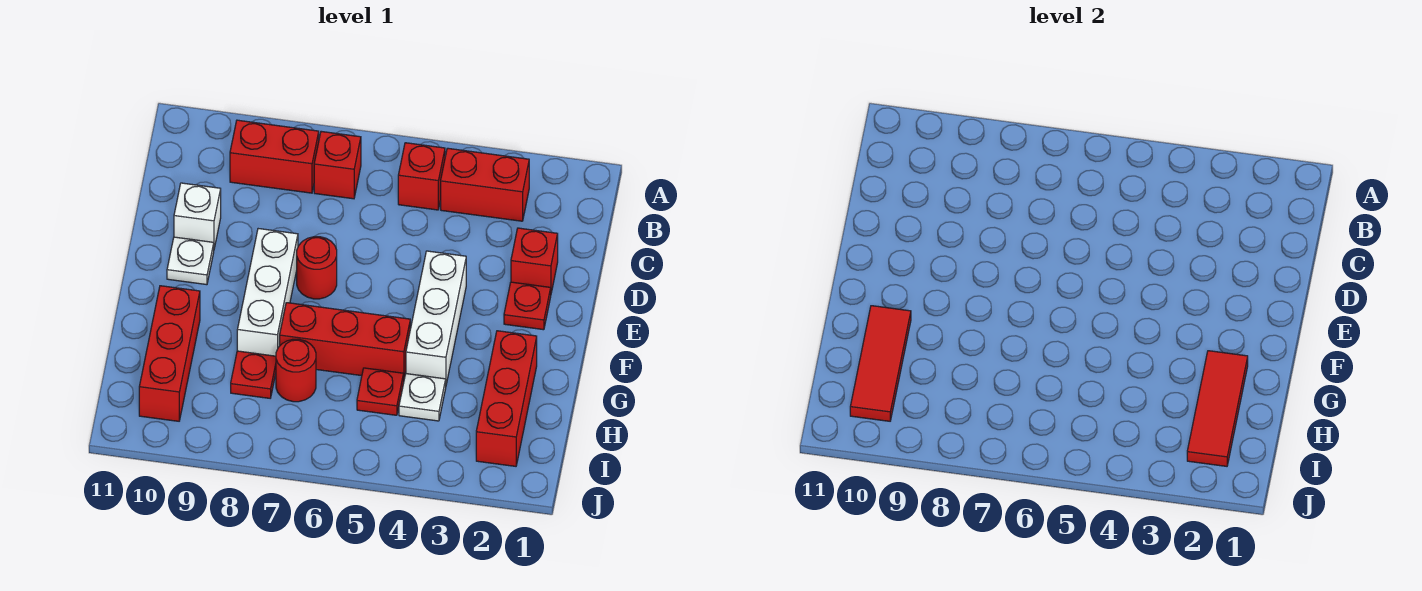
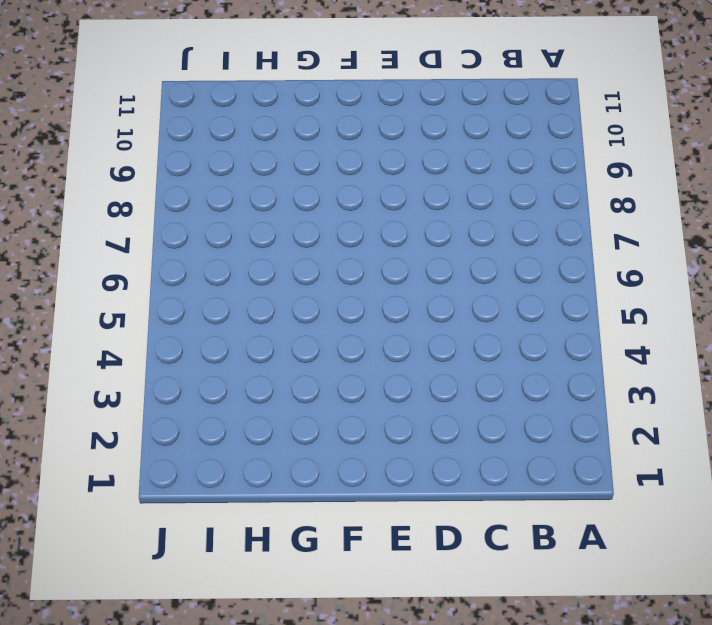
none -> red 1x2 brick [441,148,529,221]
none -> red 1x1 brick [398,143,445,210]
none -> red 1x1 brick [314,131,361,199]

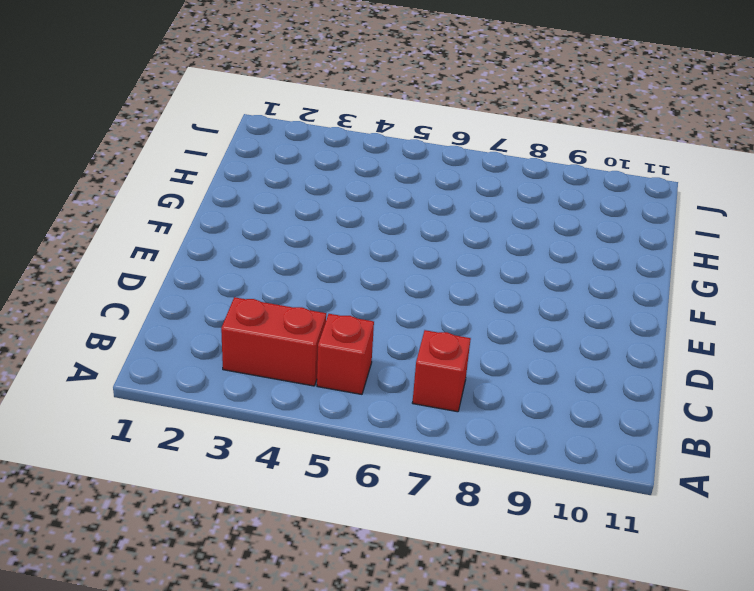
none -> red 1x2 brick [230,120,319,193]
none -> red 1x1 brick [511,228,558,293]
none -> white 1x1 brick [174,183,221,248]

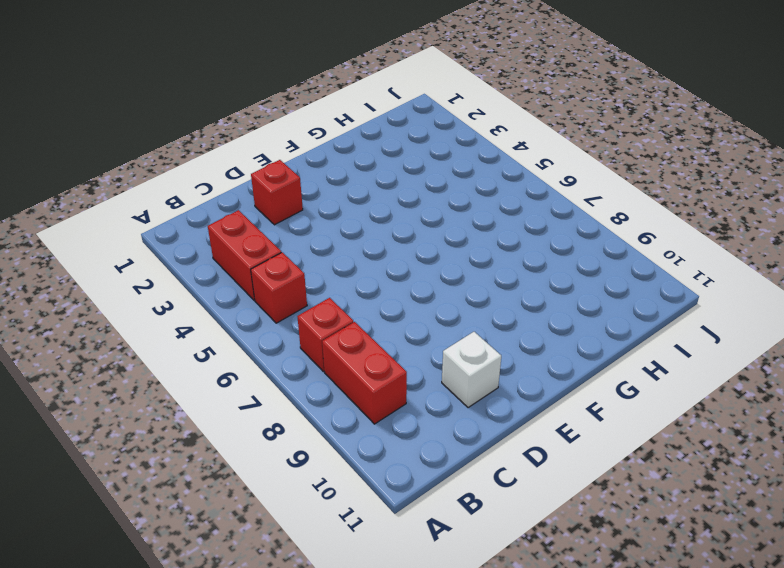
none -> red 1x1 plate [504,282,551,330]
none -> white 1x3 brick [406,251,466,384]
none -> red 1x1 round brick [297,237,337,299]

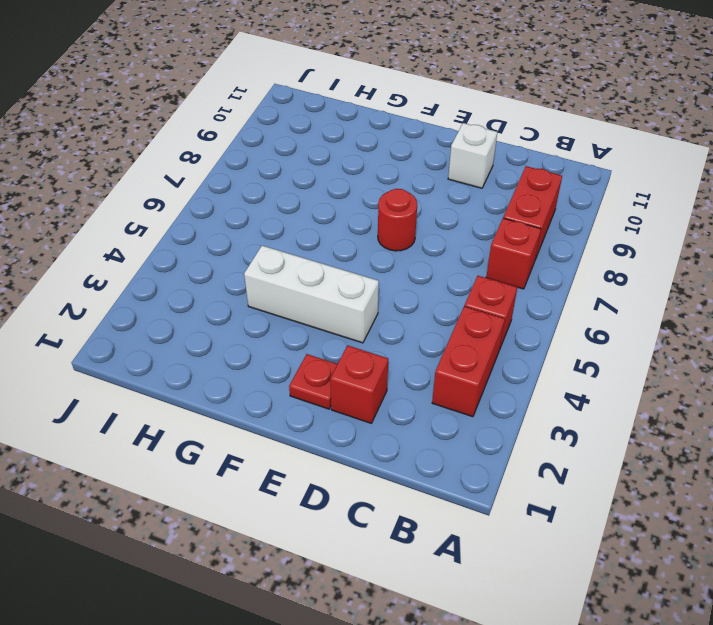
none -> white 1x3 brick [237,229,298,356]
none -> white 1x1 plate [167,237,214,285]
none -> red 1x3 brick [476,331,537,466]

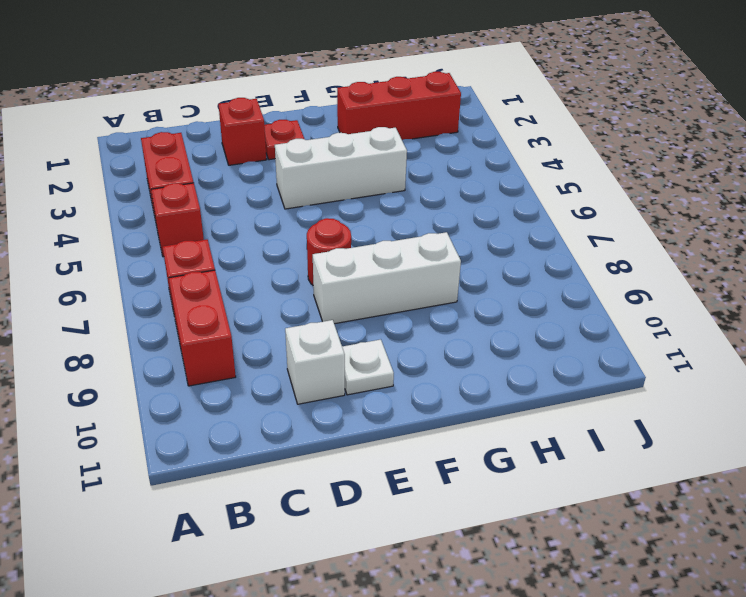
none -> red 1x3 brick [280,303,410,378]
none -> red 1x3 brick [139,286,200,421]
none -> white 1x1 plate [399,374,446,421]

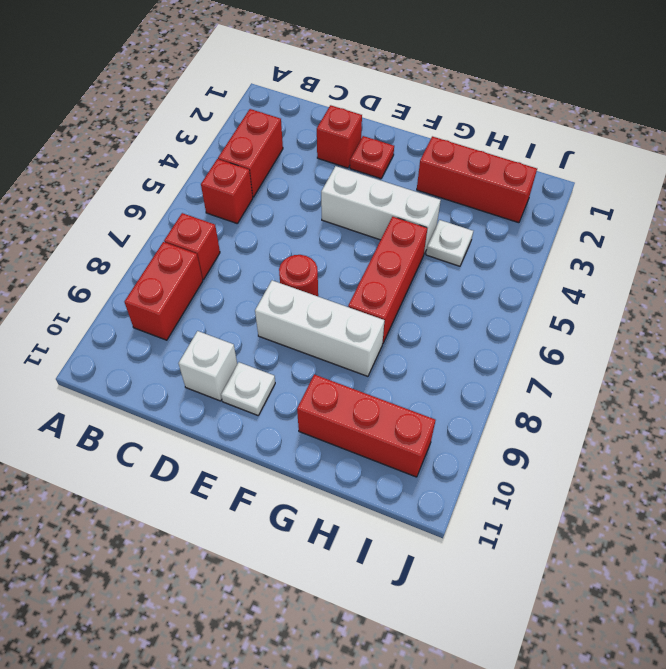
none -> red 1x1 plate [357,368,404,415]
none -> red 1x1 round brick [276,339,316,402]
none -> red 1x1 plate [231,351,276,398]

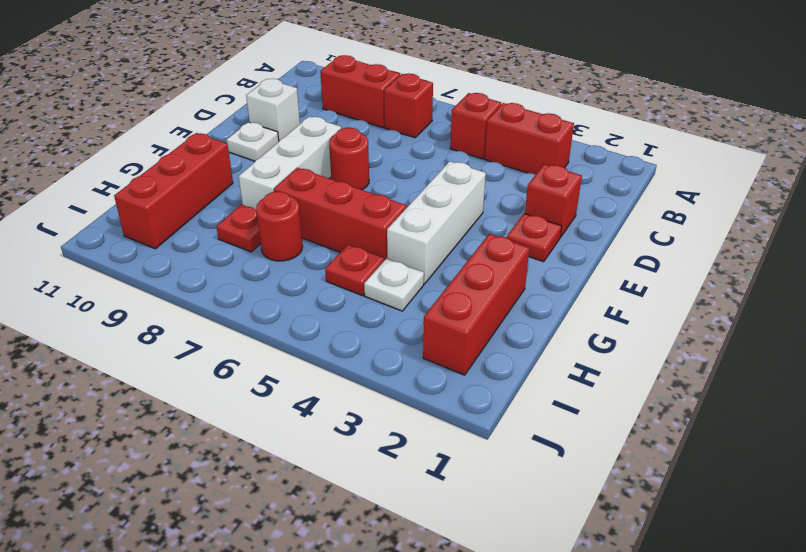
none -> red 1x3 tile [1187,351,1248,466]
none -> red 1x3 tile [850,306,911,421]

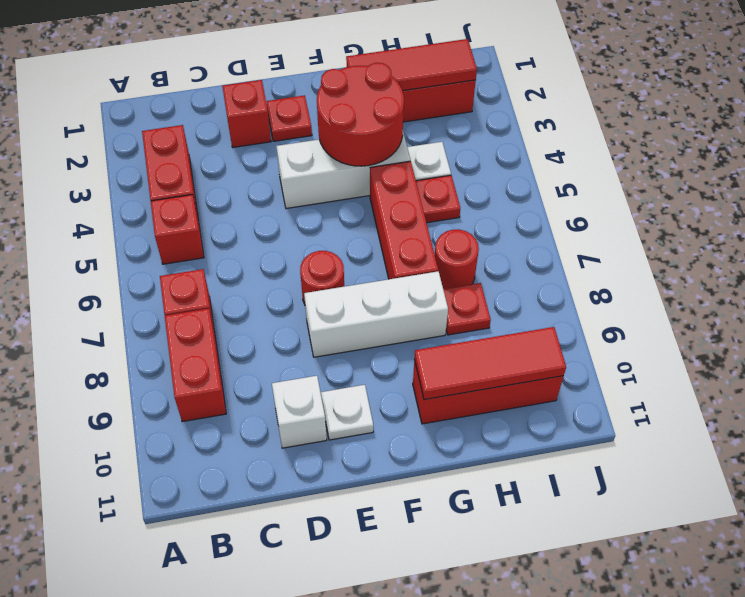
red 2x2 round brick [317,63,404,166] -> none

